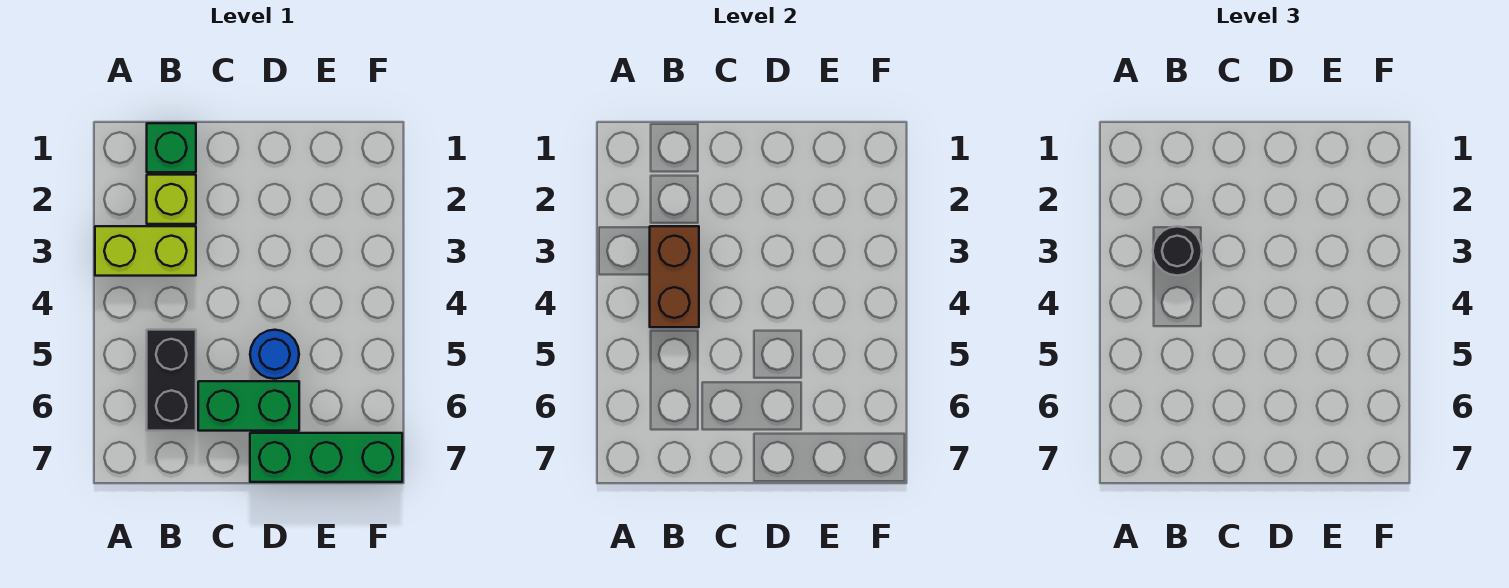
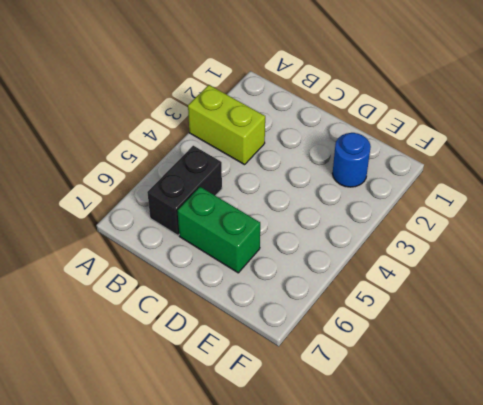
blue 1x1 round brick [332,133,371,187] -> blue 1x1 round brick moved to [250,330,299,379]
none -> green 1x1 brick [147,123,196,172]
none -> lime 1x1 brick [147,175,196,224]

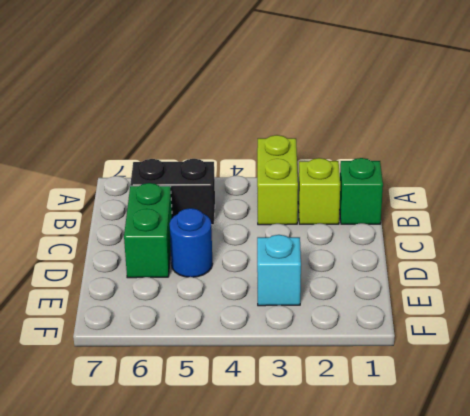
cyan 1x1 brick [257,235,301,306] -> none
none -> green 1x3 brick [250,433,402,482]
none -> brown 1x2 brick [650,226,699,327]

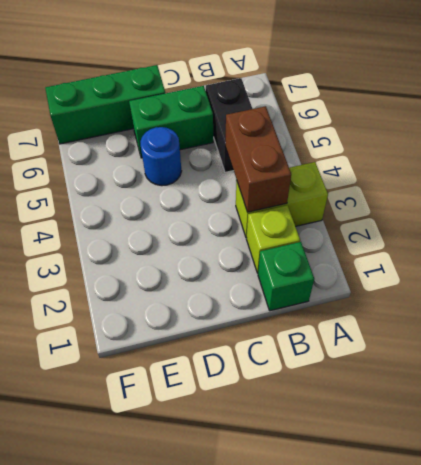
none -> black 1x1 round brick [1153,226,1202,276]

